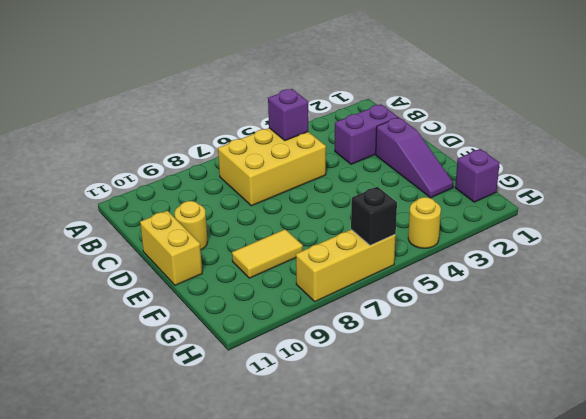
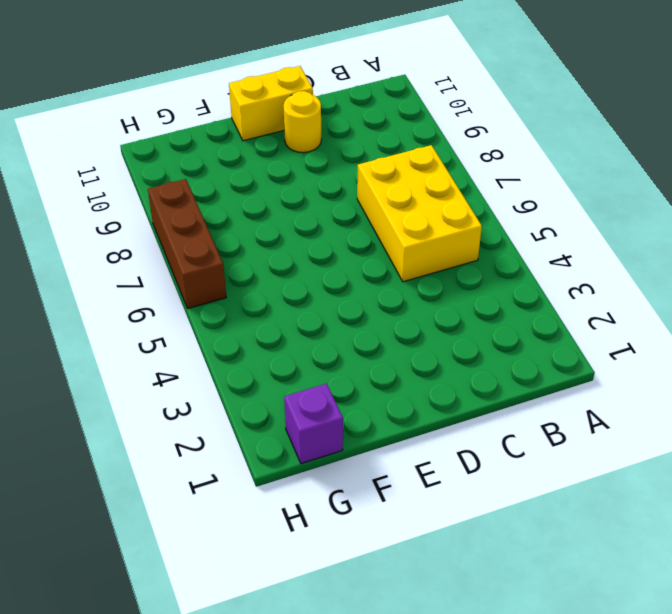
brown 1x3 brick [148,179,226,308] -> yellow 1x3 brick [296,230,396,302]
none -> purple 1x2 brick [335,104,398,164]
none -> purple 1x3 slope [376,118,453,198]

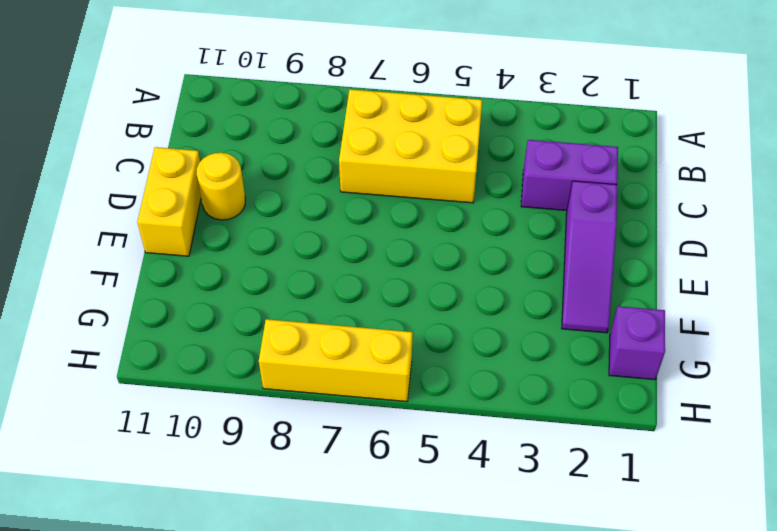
none -> yellow 1x2 tile [232,229,303,278]
none -> yellow 1x1 round brick [408,197,441,248]

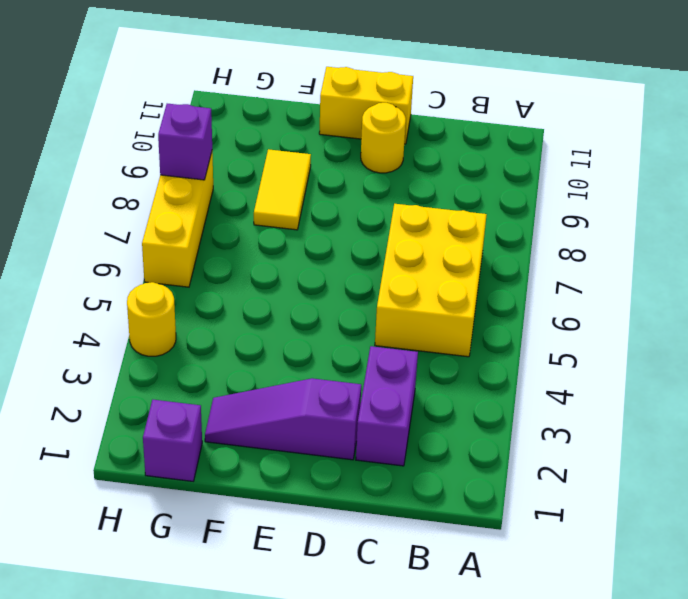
purple 1x1 brick [158,104,212,180] -> purple 1x1 brick moved to [268,89,308,141]
none -> black 1x1 brick [351,187,397,246]

